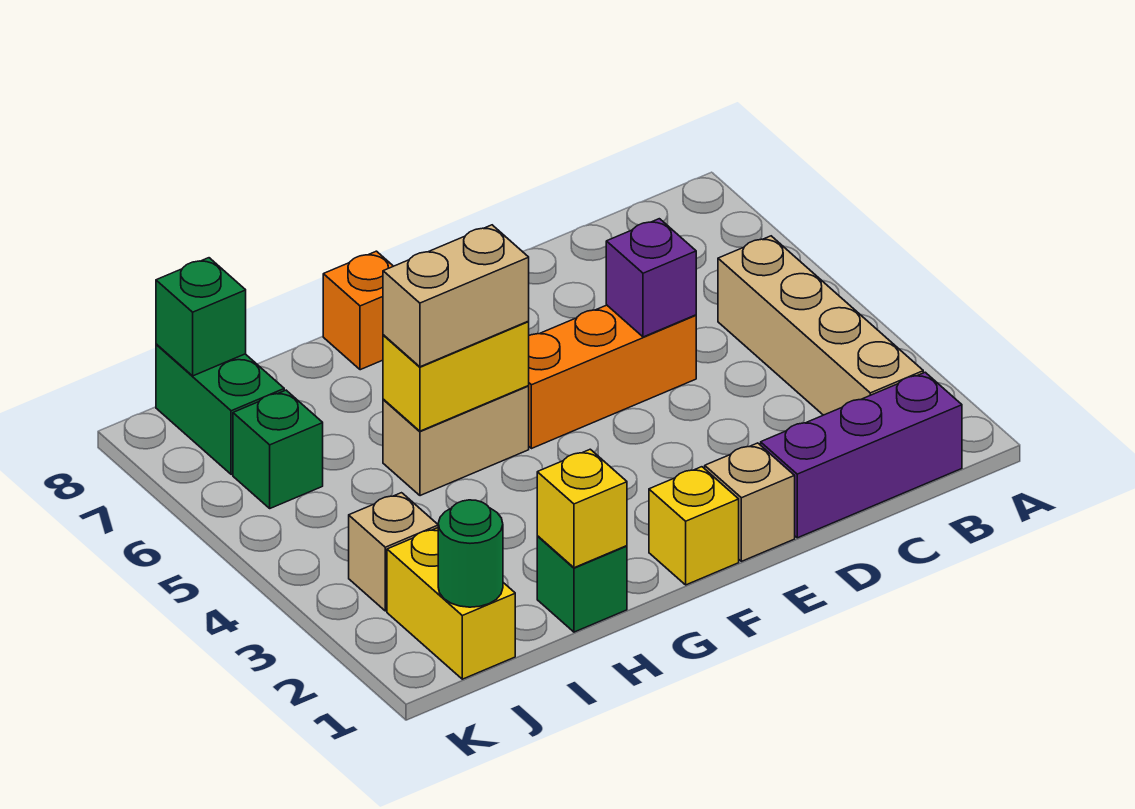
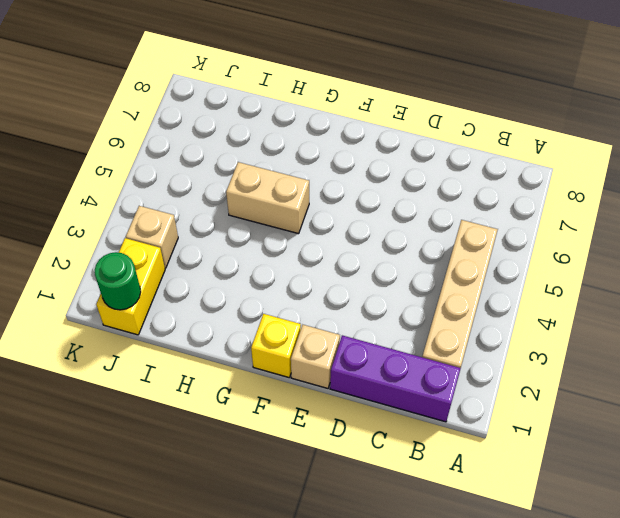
none -> orange 1x3 brick [529,305,696,449]
none -> orange 1x1 brick [323,251,393,370]
none -> green 1x1 brick [537,536,627,632]

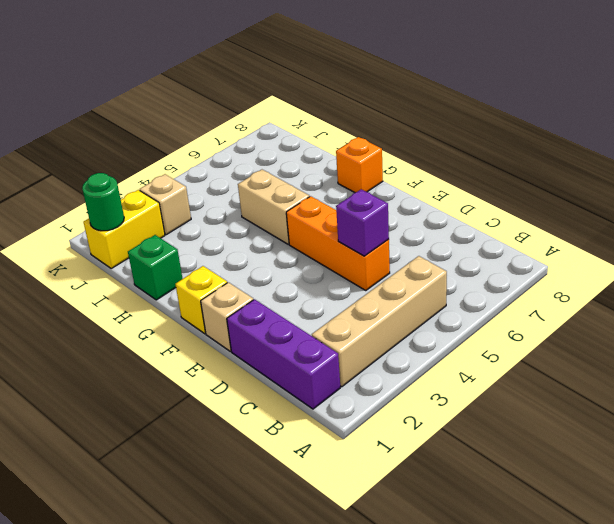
none -> green 1x1 brick [233,390,323,508]
none -> green 1x2 brick [156,344,284,475]
none -> yellow 1x2 brick [383,322,529,431]

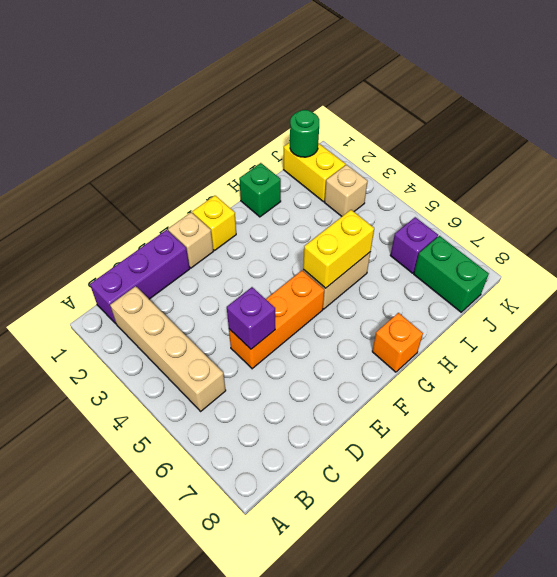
purple 1x1 brick [390,217,438,273] -> green 1x1 brick [233,390,323,508]
none -> yellow 1x1 brick [537,449,627,568]
none -> green 1x1 brick [156,258,246,376]
none -> tan 1x2 brick [383,225,529,367]

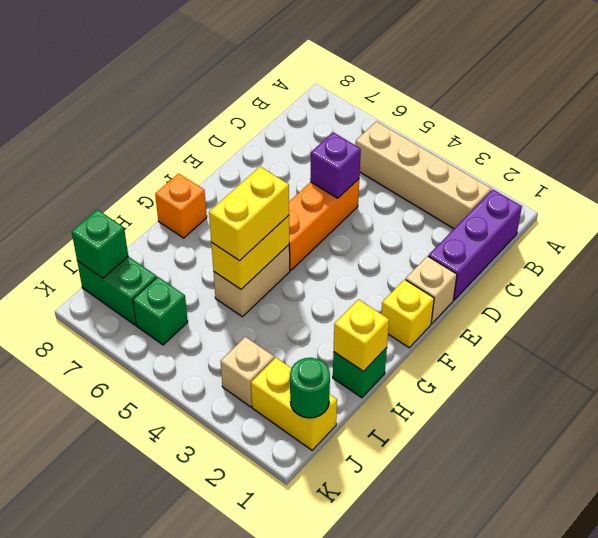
yellow 1x2 brick [209,167,289,261] -> tan 1x2 brick [383,225,529,367]

